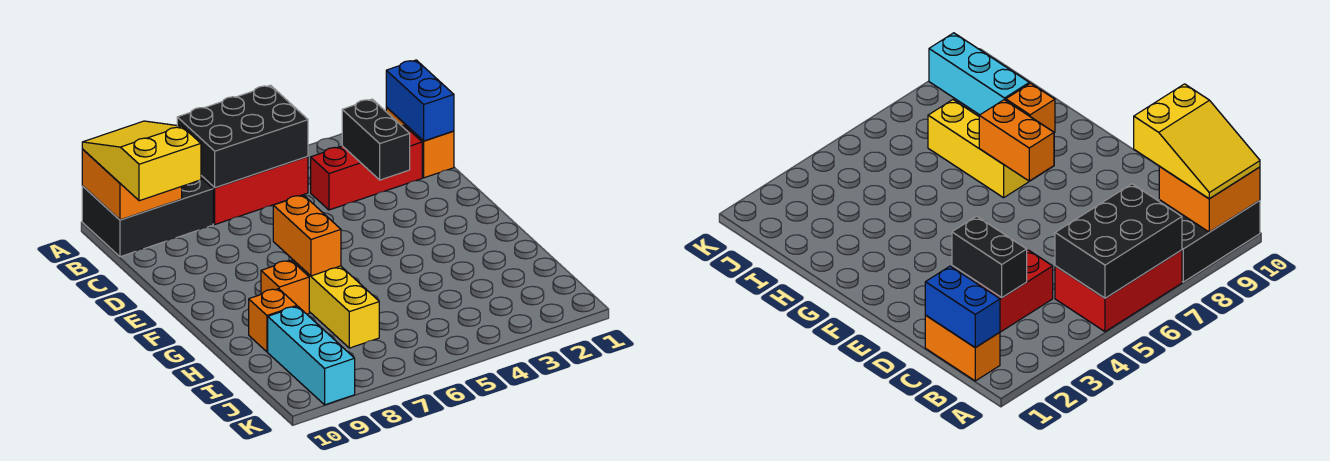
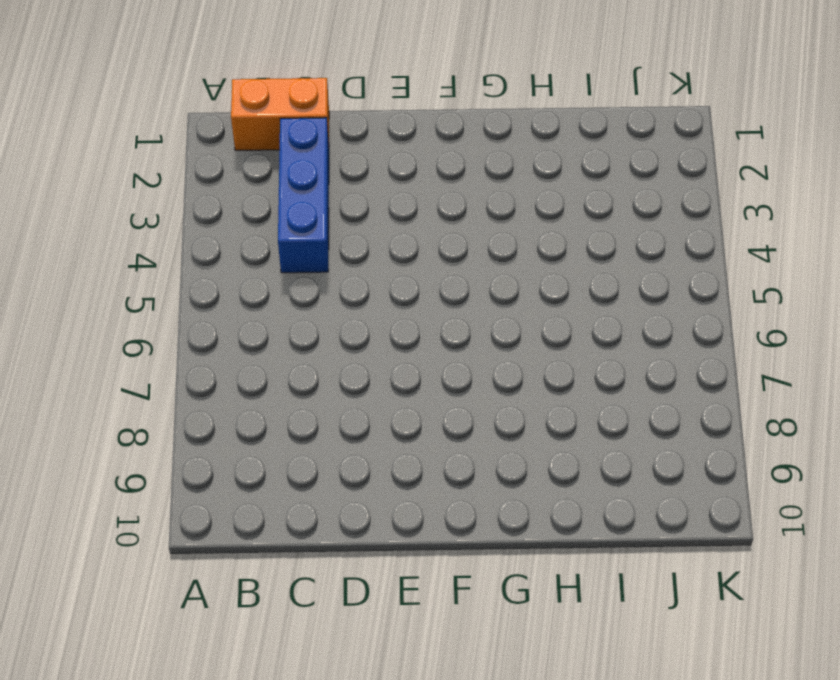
blue 1x3 brick [278,118,329,273] -> red 1x3 brick [311,125,422,210]
none -> red 2x3 brick [201,156,308,224]
none -> black 2x3 brick [82,178,213,257]
none -> yellow 1x3 brick [293,260,379,348]

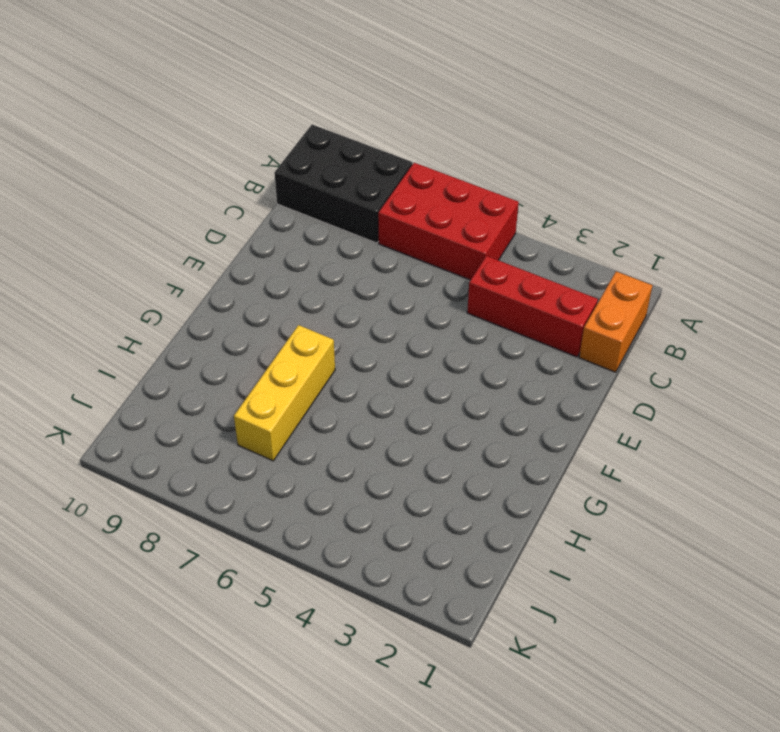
none -> orange 1x1 brick [261,260,309,314]
none -> orange 1x1 brick [249,289,297,352]
none -> cyan 1x3 brick [268,306,355,405]

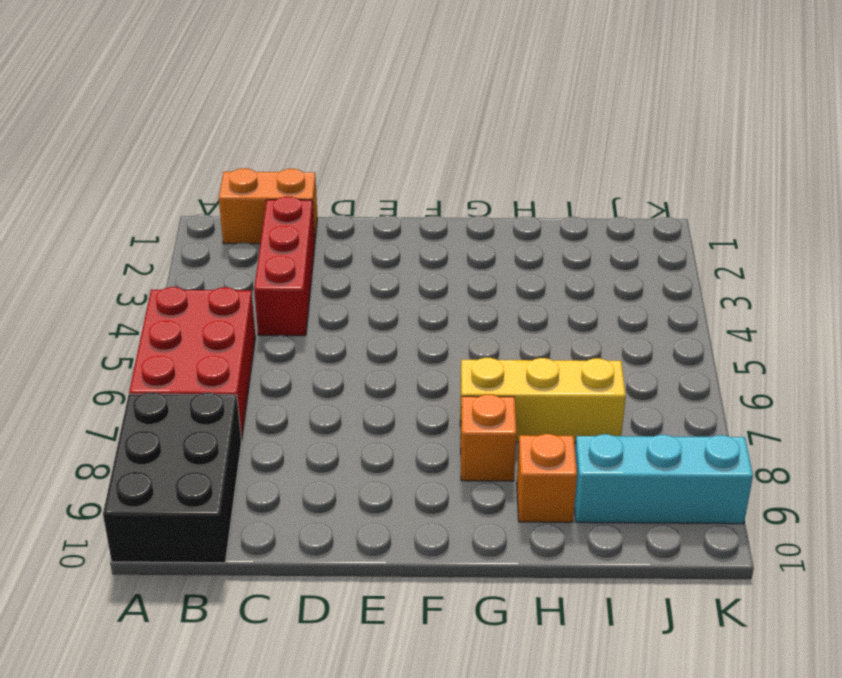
none -> black 2x3 brick [177,85,308,188]
none -> orange 2x2 brick [82,149,182,220]
none -> blue 1x2 brick [386,60,454,141]

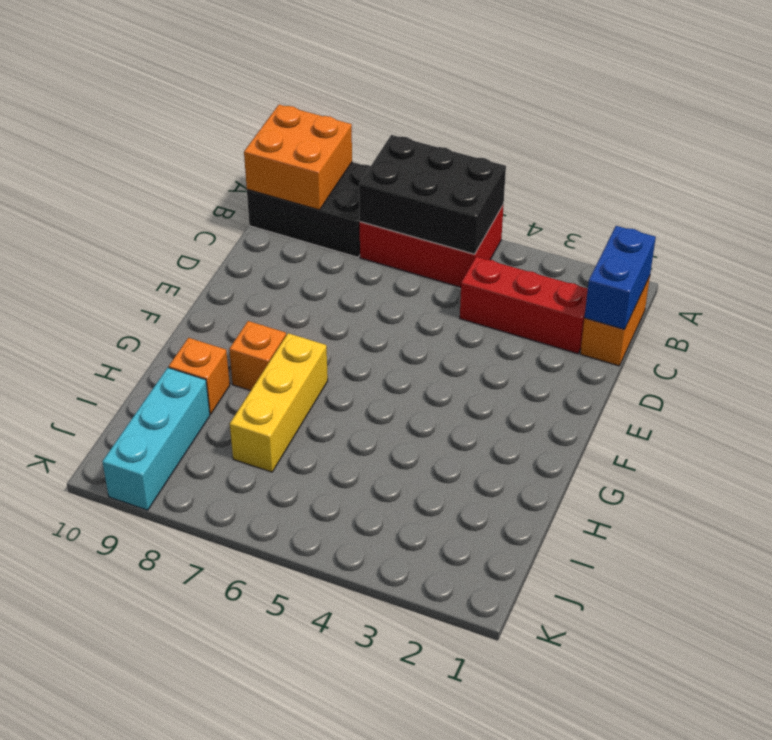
none -> black 1x2 brick [342,99,410,180]
none -> orange 1x2 brick [273,195,341,276]
none -> yellow 2x3 slope [82,121,201,201]

